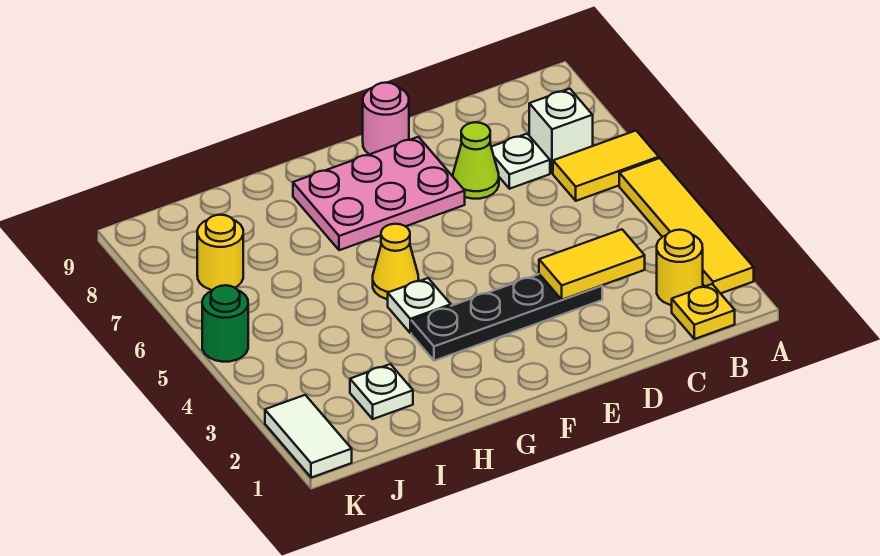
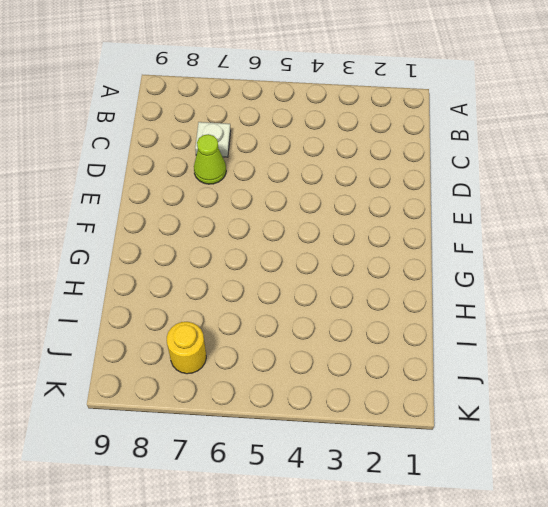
none -> yellow 1x4 tile [619,158,754,293]
none -> yellow 1x2 tile [553,131,659,201]
none -> yellow 1x1 plate [672,284,735,339]

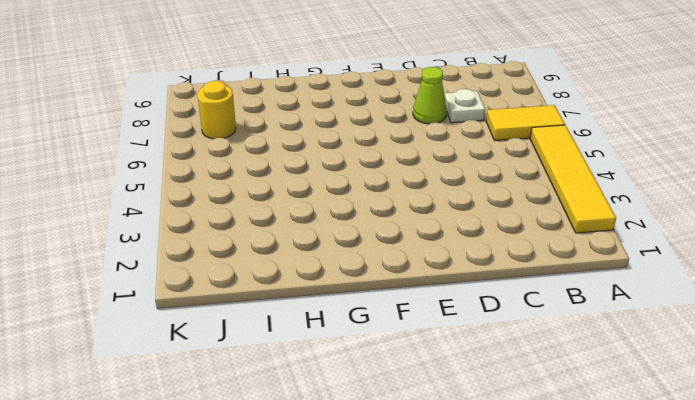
none -> yellow 1x1 plate [672,284,735,339]
none -> yellow 1x1 round brick [657,230,703,305]
none -> white 1x1 brick [529,89,593,173]

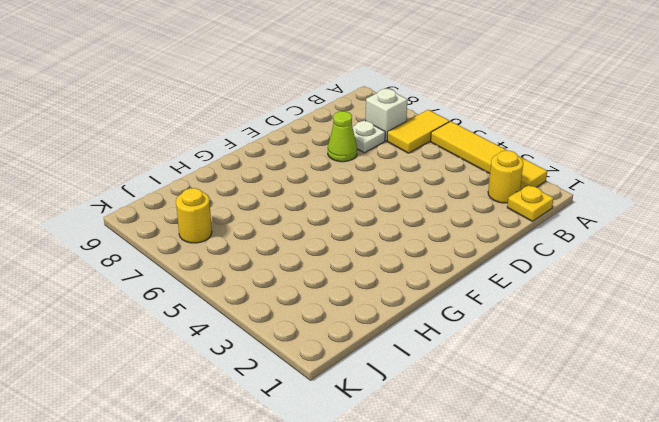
none -> black 1x4 plate [411,274,602,361]
none -> pink 2x3 plate [293,137,465,250]
none -> pink 1x1 round brick [363,83,409,154]

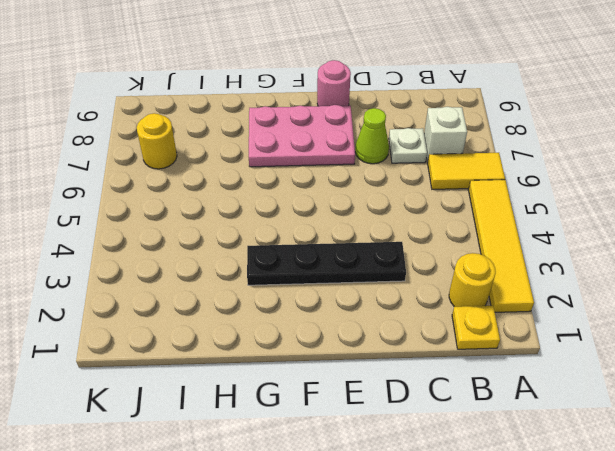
none -> white 1x1 plate [388,278,451,333]
none -> yellow 1x1 cone [373,224,419,299]
none -> white 1x1 plate [350,364,413,419]

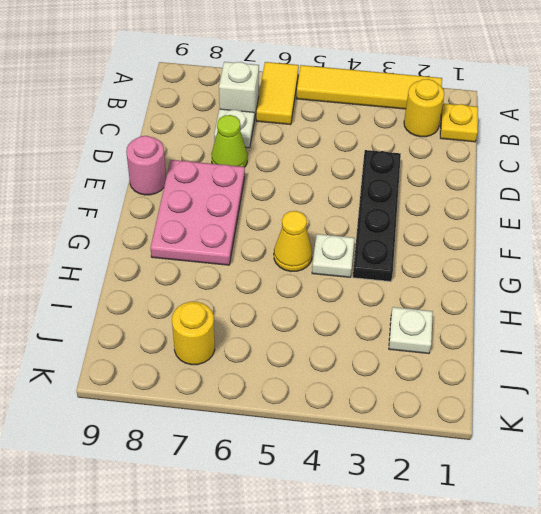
none -> white 1x2 tile [265,395,352,478]
none -> green 1x1 round brick [202,285,248,362]
none -> yellow 1x2 tile [539,229,645,300]

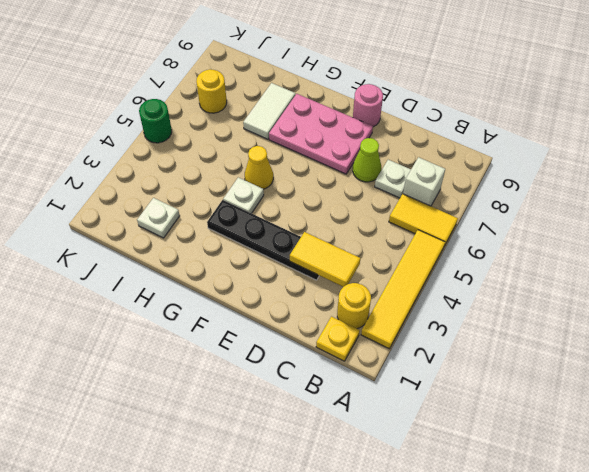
white 1x2 tile [243,83,295,139] -> white 1x2 tile moved to [265,395,352,478]

